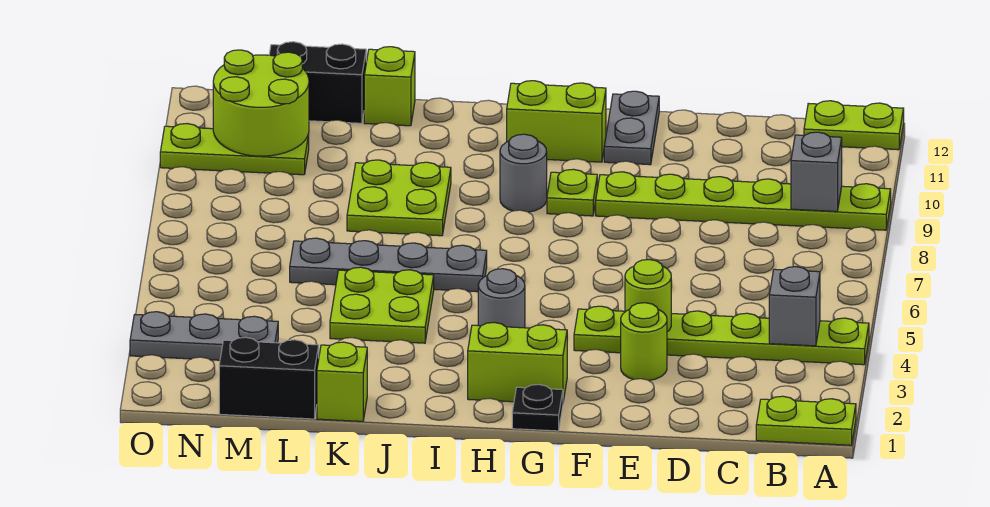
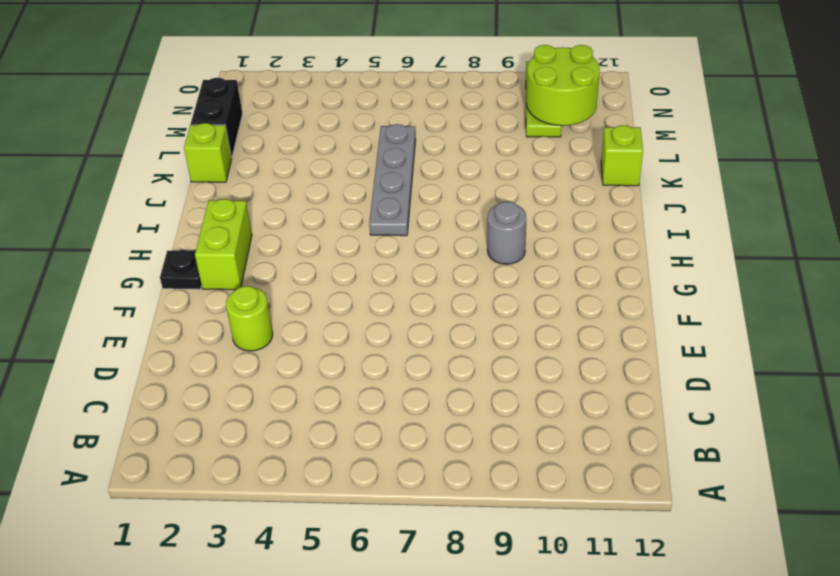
none -> lime 1x2 plate [756,396,856,445]
none -> lime 1x6 plate [574,306,869,365]
none -> lime 1x6 plate [596,172,891,230]

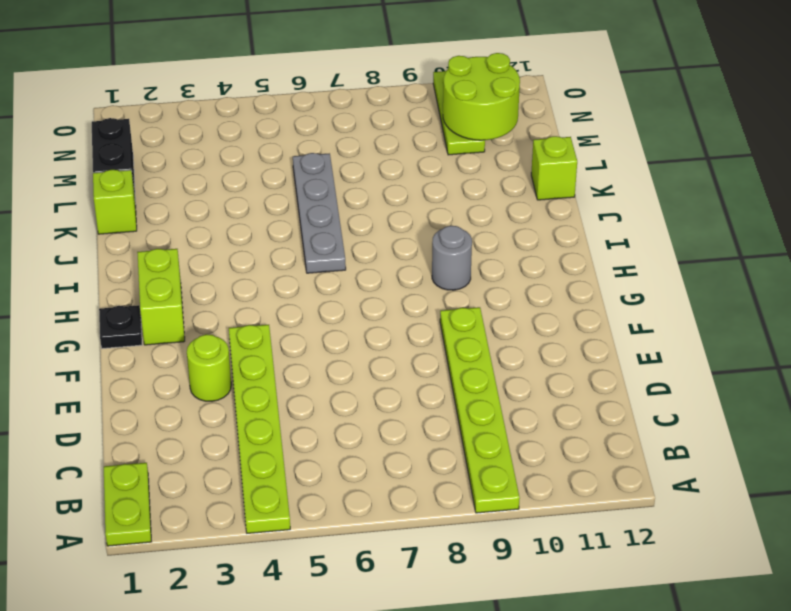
none -> lime 1x2 plate [804,101,904,150]
none -> grey 1x2 plate [604,91,659,165]
none -> lime 1x1 plate [547,169,597,216]

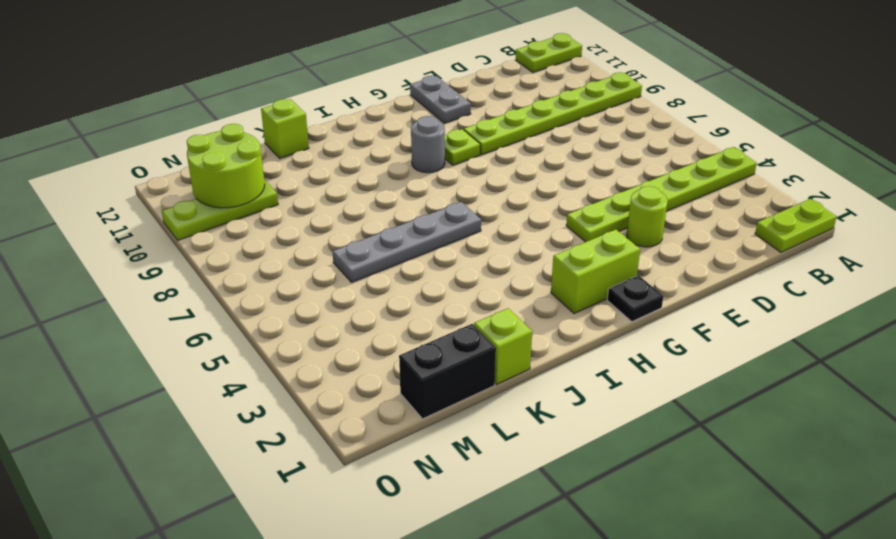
none -> lime 1x2 brick [507,81,606,162]
none -> grey 1x1 round brick [478,269,525,328]
none -> lime 2x2 plate [330,267,434,343]

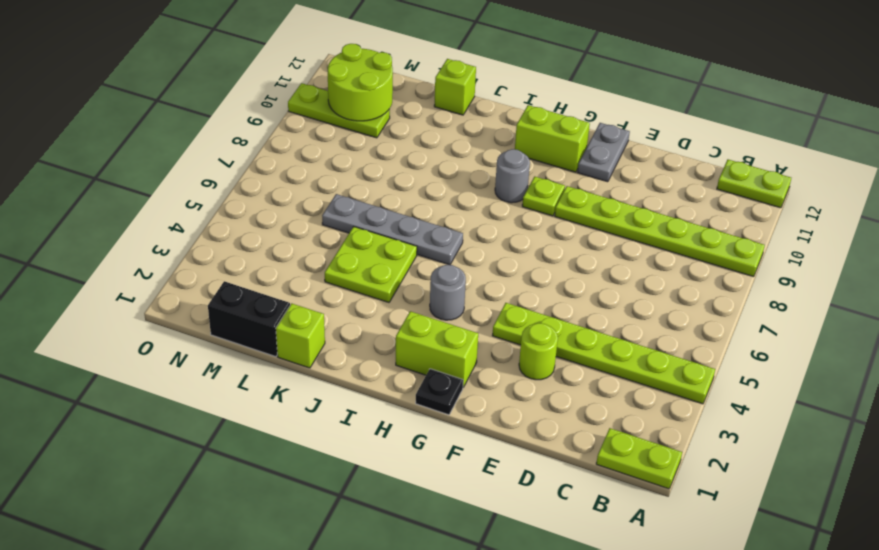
none -> lime 2x2 plate [347,160,451,236]
none -> black 1x2 brick [269,42,366,123]
none -> grey 1x3 plate [130,312,278,360]

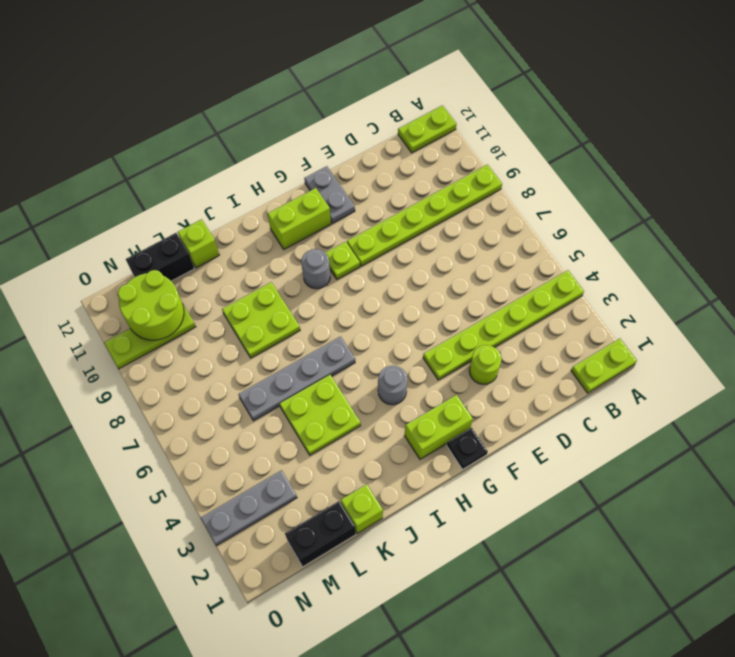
none -> grey 1x1 brick [769,267,820,346]
none -> grey 1x1 brick [791,132,842,211]
none -> lime 1x1 round brick [625,259,671,332]

